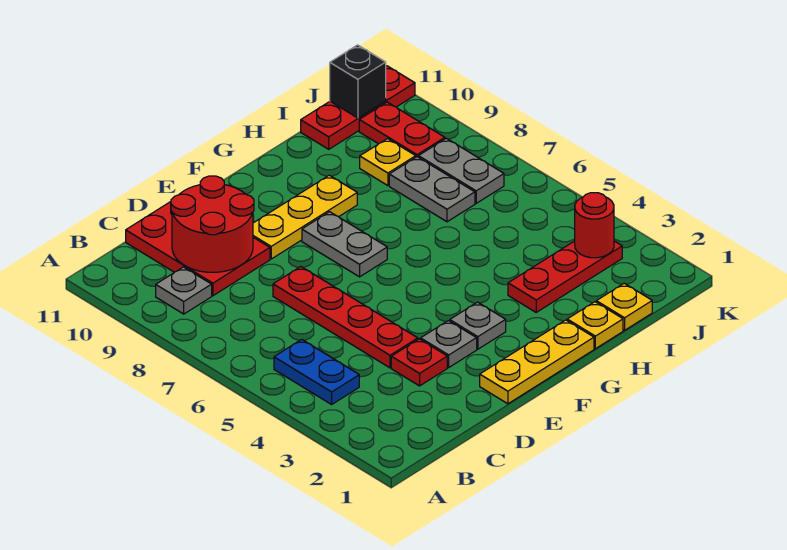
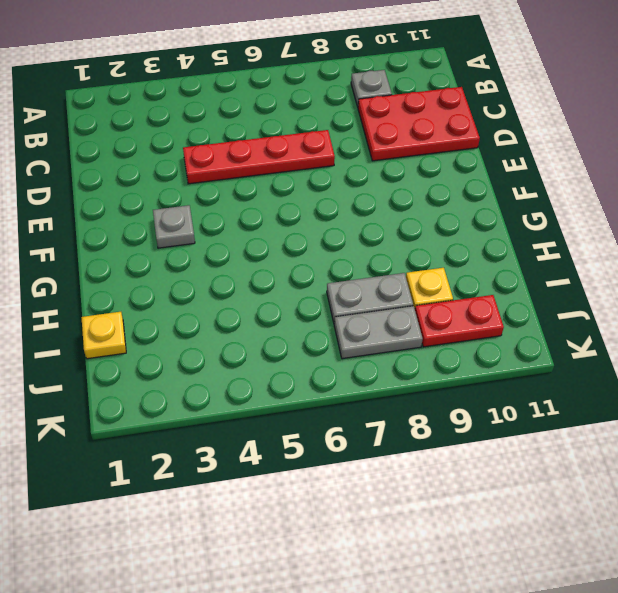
none -> blue 1x2 plate [274,339,359,404]
none -> red 1x1 plate [391,339,447,386]
none -> yellow 1x3 plate [480,320,594,404]

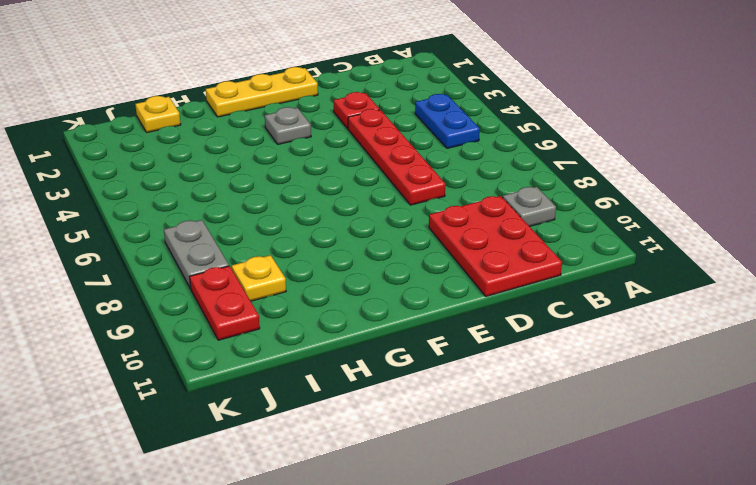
none -> grey 1x1 plate [421,321,477,367]
none -> yellow 1x3 plate [253,175,357,259]
none -> grey 1x2 plate [302,212,387,277]

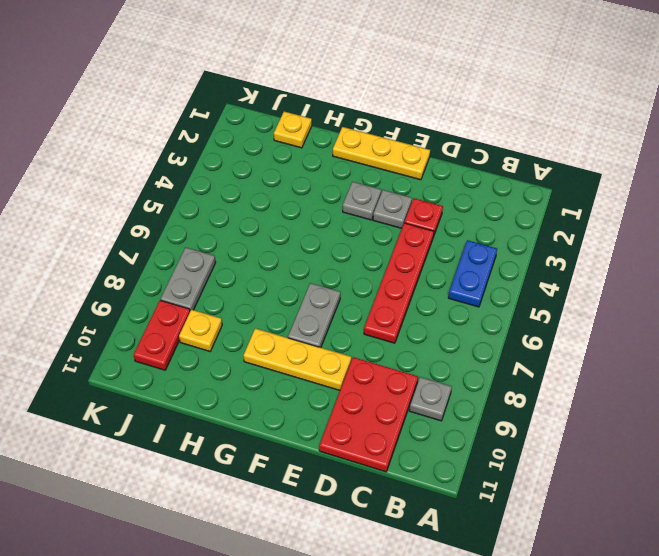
none -> yellow 1x1 plate [567,302,623,349]
none -> red 1x3 plate [508,241,622,312]
none -> grey 1x2 plate [389,157,475,222]

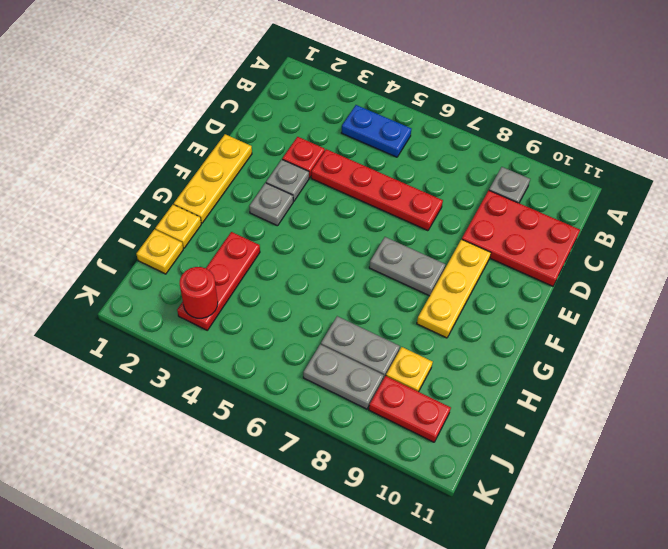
none -> red 1x3 plate [301,66,415,149]
none -> red 2x2 round brick [171,176,254,272]
none -> black 1x1 brick [330,45,386,118]

